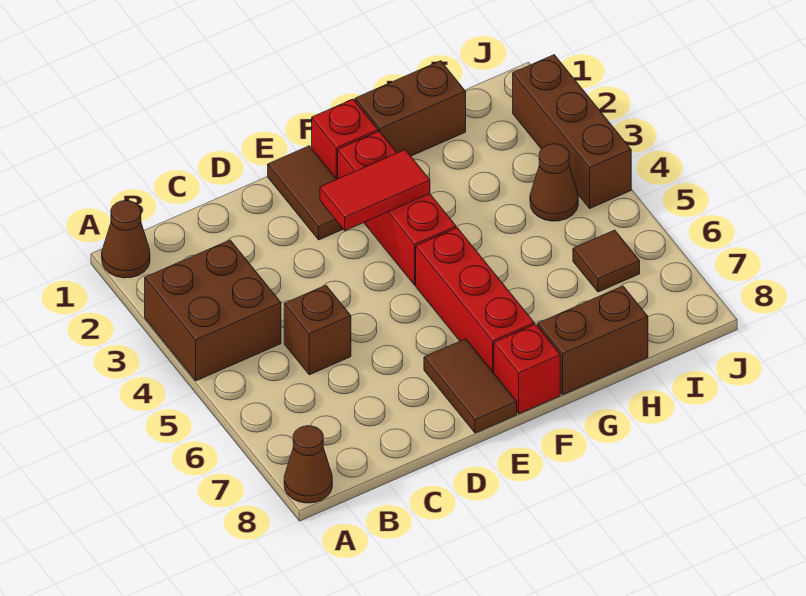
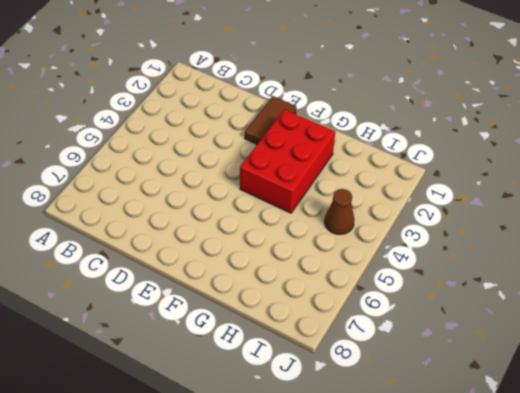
red 2x3 brick [240,109,335,213] -> red 1x3 brick [338,131,456,285]
none -> brown 1x1 cone [102,201,150,278]
none -> brown 2x2 brick [145,240,281,381]
none -> brown 1x1 cone [284,426,332,503]

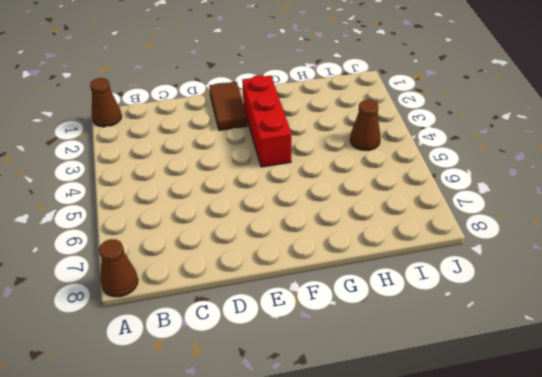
none -> brown 2x2 brick [145,240,281,381]
none -> brown 1x1 brick [284,285,351,375]
none -> brown 1x2 tile [424,339,517,433]

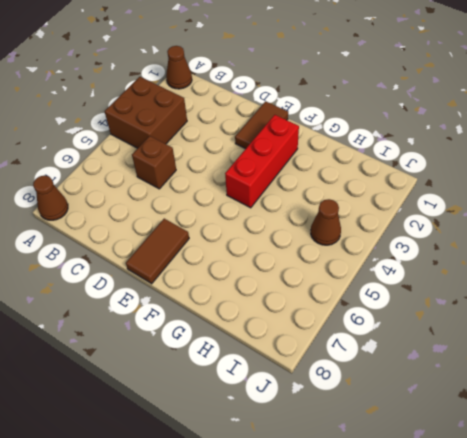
none -> red 1x1 brick [312,99,378,179]
none -> red 1x3 brick [416,228,534,373]
none -> red 1x1 brick [494,324,560,414]

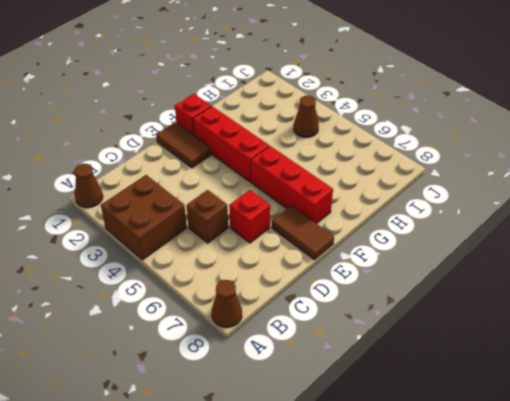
red 1x1 brick [229,190,270,243] -> red 1x1 brick moved to [494,324,560,414]
none -> brown 1x2 brick [355,61,466,156]
none -> brown 1x2 brick [538,286,648,395]
none -> brown 1x1 tile [573,230,640,292]

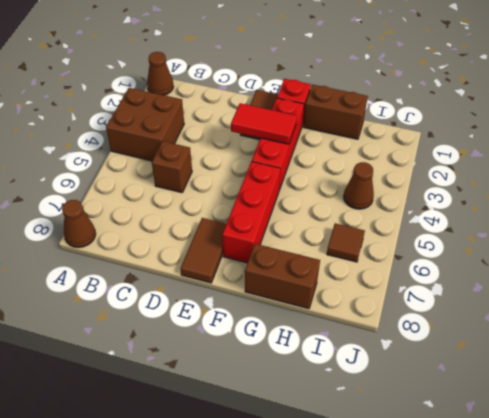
none -> red 1x1 brick [494,324,560,414]
none -> brown 1x3 brick [513,55,631,208]

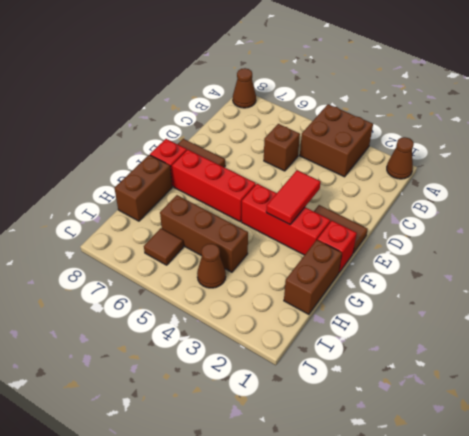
brown 1x3 brick [160,195,248,272] -> brown 1x3 brick moved to [513,55,631,208]

